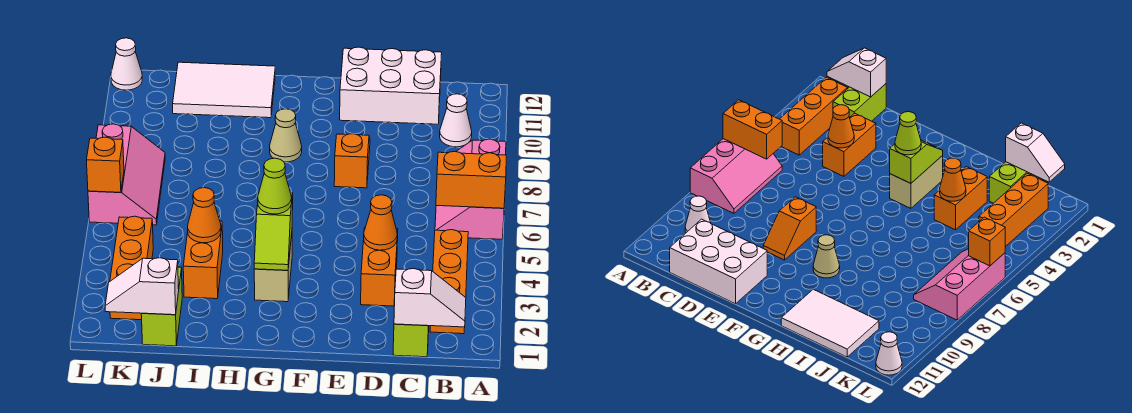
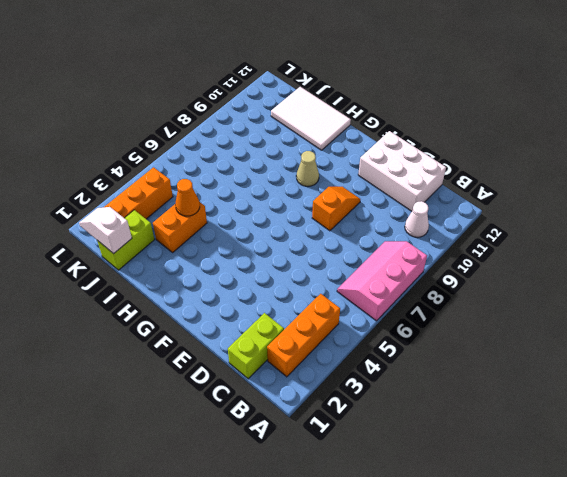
none -> orange 1x2 brick [361,228,398,306]
none -> tan 1x2 brick [254,235,292,302]
none -> pink 2x3 slope [88,124,165,225]

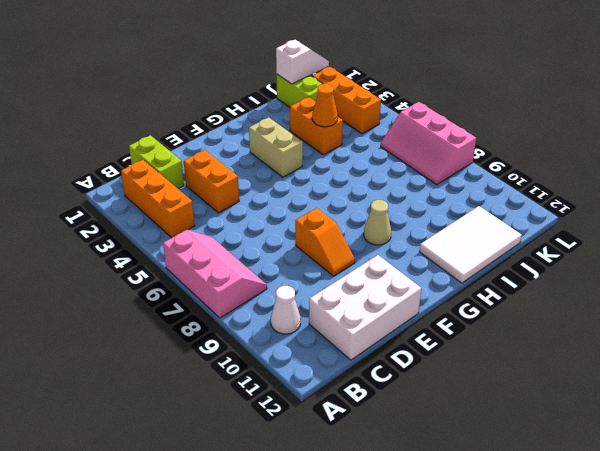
none -> white 1x1 cone [111,38,142,90]
none -> orange 1x2 brick [436,151,506,208]
none -> white 1x2 slope [394,269,466,327]

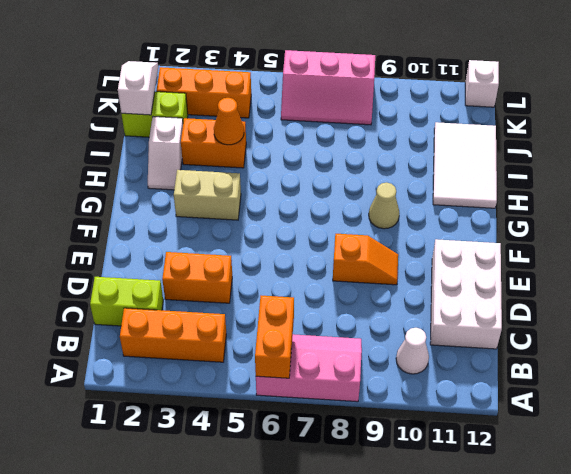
white 1x2 slope [148,117,183,190] -> white 1x2 slope moved to [394,269,466,327]
white 1x1 brick [465,60,499,107] -> white 1x1 cone [111,38,142,90]
none -> orange 1x1 cone [364,195,397,250]
none -> lime 1x2 slope [254,193,293,270]
none -> orange 1x1 brick [86,137,124,192]

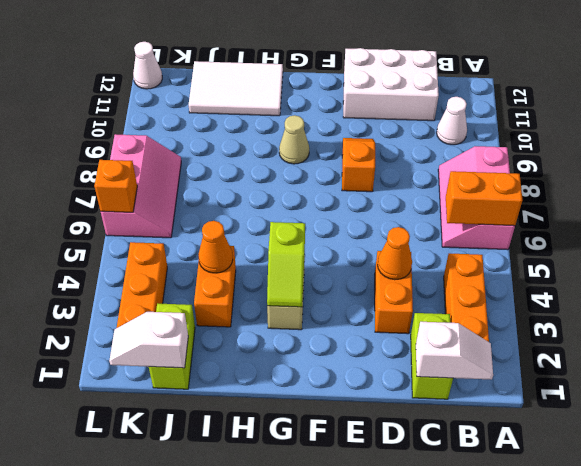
none -> lime 1x1 cone [258,158,292,214]

